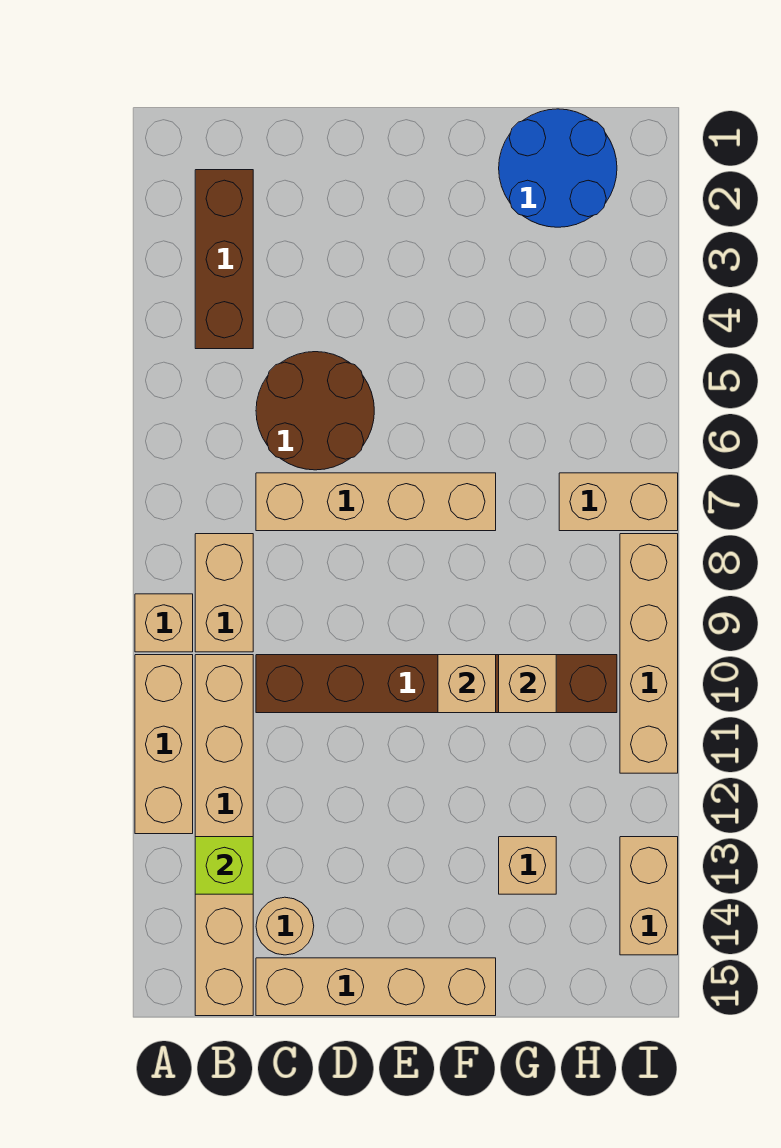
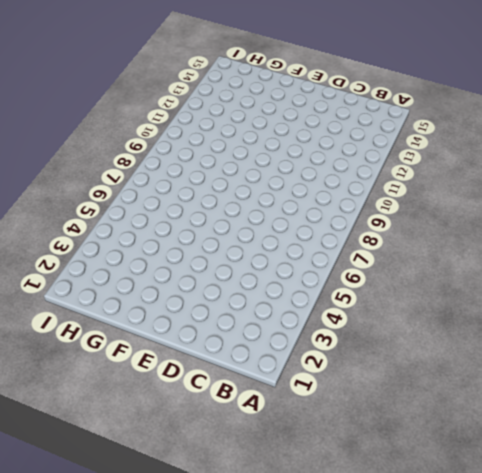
none -> tan 1x1 brick [135,594,193,652]
none -> tan 1x3 brick [135,655,193,834]
none -> brown 1x3 brick [195,170,253,349]

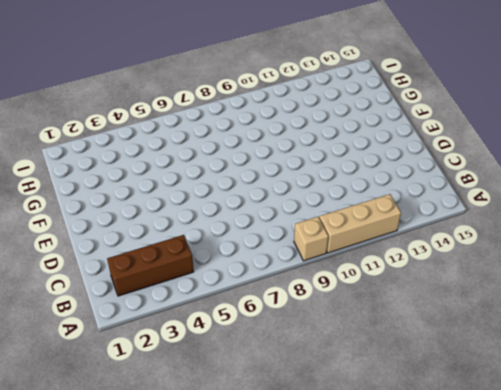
none -> tan 1x2 brick [195,534,253,652]
none -> tan 1x6 brick [195,655,253,1016]
none -> brown 2x2 round brick [256,352,374,470]

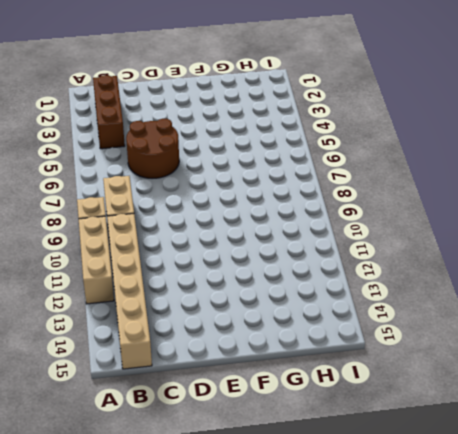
none -> tan 1x4 brick [256,473,496,531]
none -> brown 1x6 brick [256,655,617,713]
none -> tan 1x1 round brick [256,897,314,955]

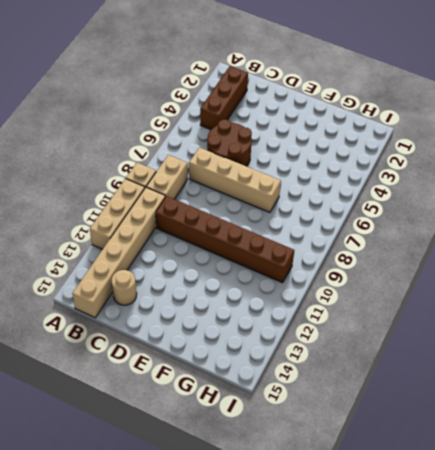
none -> tan 1x4 brick [256,958,496,1016]
none -> blue 2x2 round brick [499,109,617,227]
none -> tan 1x1 brick [499,837,556,894]

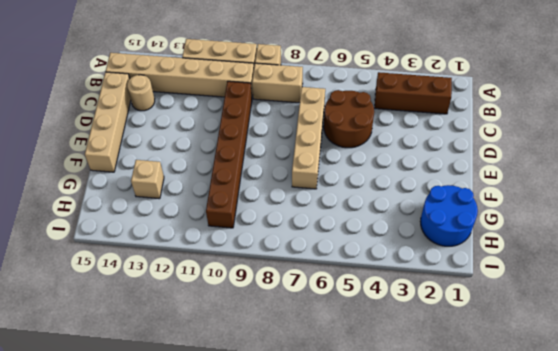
none -> tan 1x2 brick [559,473,678,531]
none -> tan 1x4 brick [620,534,678,773]
none -> tan 1x2 brick [620,837,678,955]

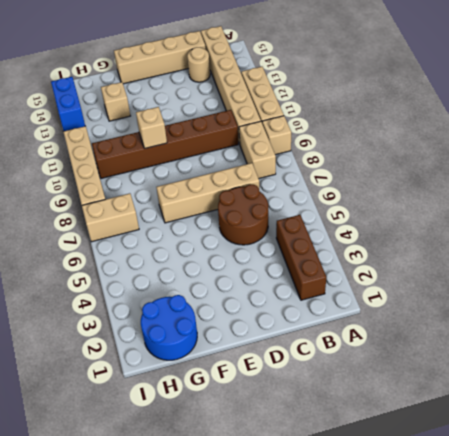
blue 1x2 brick [51,77,85,131] -> tan 1x2 brick [620,837,678,955]
none -> lime 1x1 brick [195,837,253,894]
none -> tan 1x1 brick [499,655,556,713]

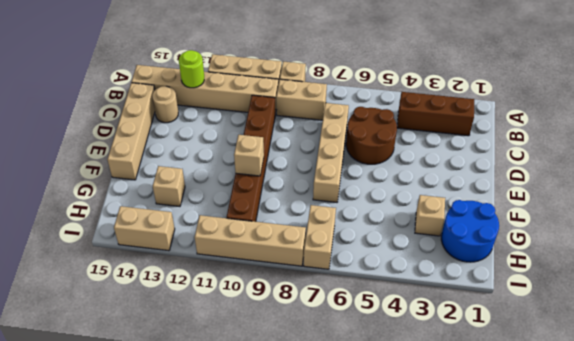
lime 1x1 round brick [179,50,204,88] -> lime 1x1 brick [195,837,253,894]
tan 1x1 brick [415,195,445,236] -> tan 1x1 brick moved to [499,655,556,713]

